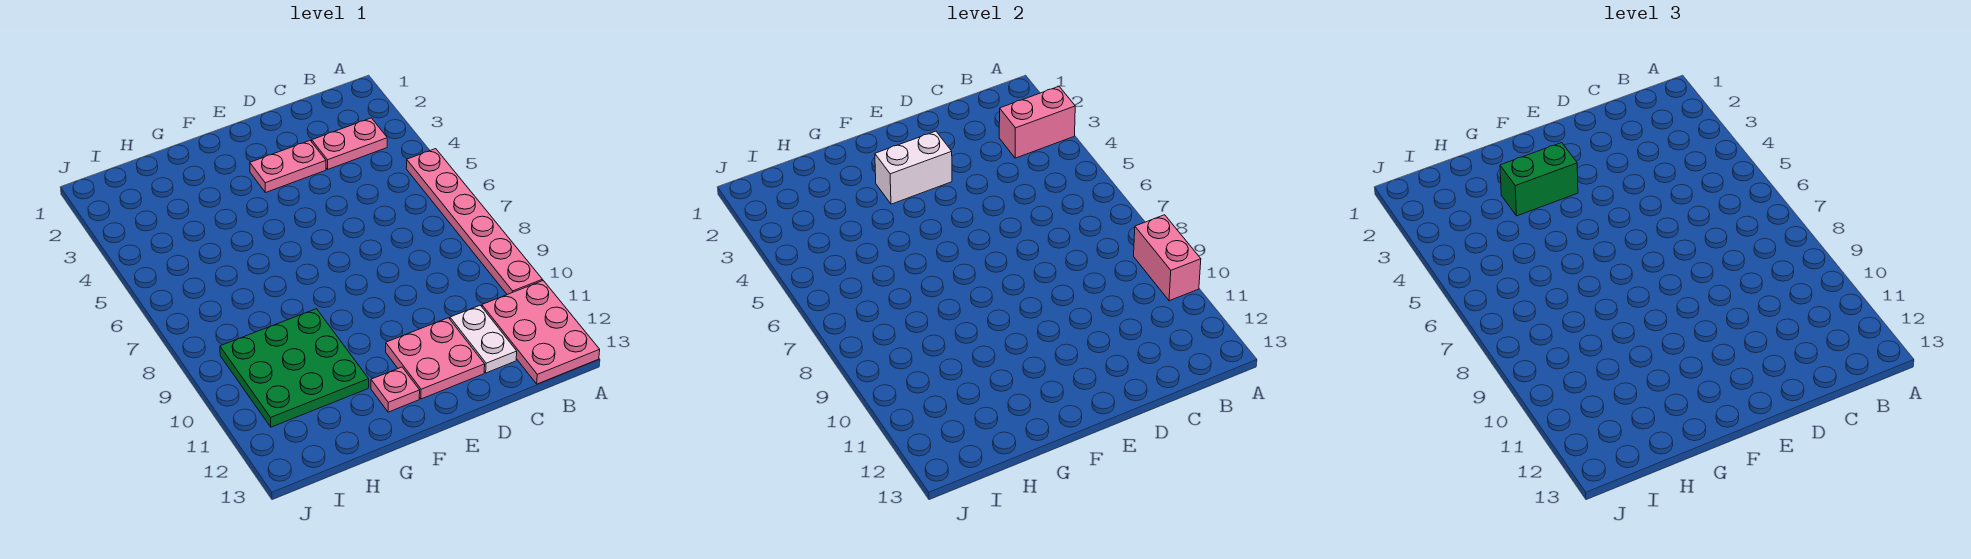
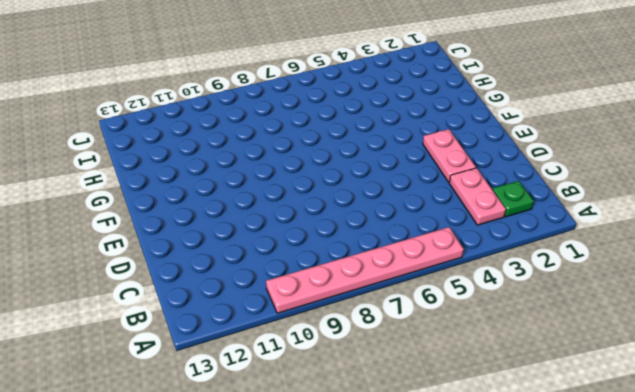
green 1x1 plate [492,181,534,217] -> none
none -> pink 2x3 plate [482,281,600,384]
none -> white 1x2 plate [450,305,517,373]
none -> pink 2x2 plate [386,318,485,399]

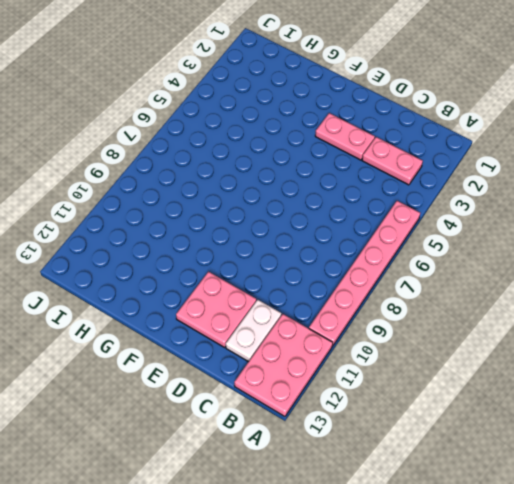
none -> pink 1x1 plate [371,367,420,412]
none -> green 3x3 plate [220,309,369,427]
none -> pink 1x2 brick [999,87,1075,158]

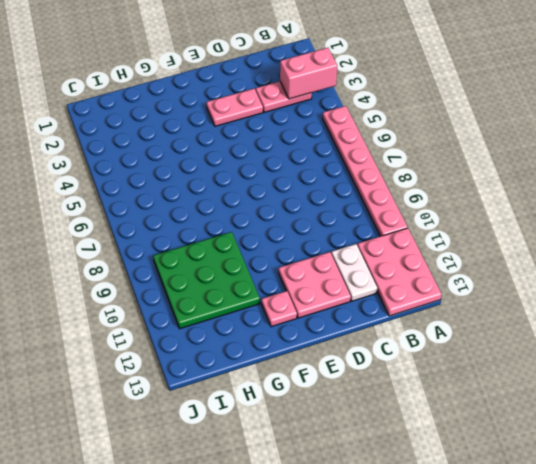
none -> pink 1x2 brick [1134,215,1201,301]
none -> white 1x2 brick [875,131,952,204]
none -> green 1x2 brick [1500,143,1578,216]

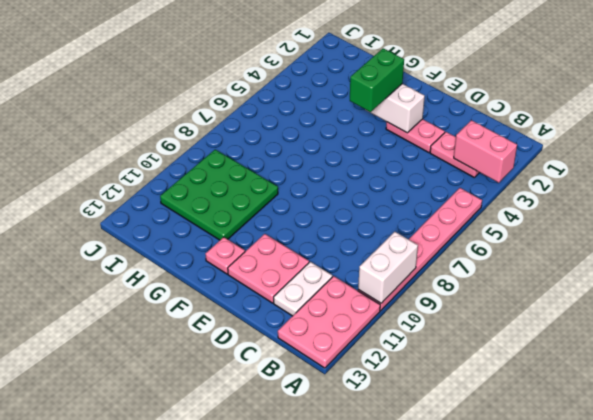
white 1x2 brick [358,232,418,303] -> pink 1x2 brick [1134,215,1201,301]
green 1x2 brick [350,48,404,112] -> green 1x2 brick turned to [1500,143,1578,216]

